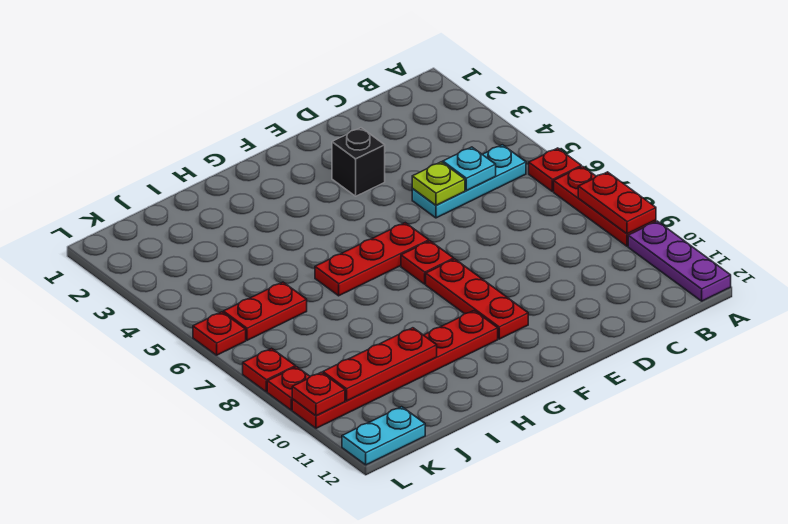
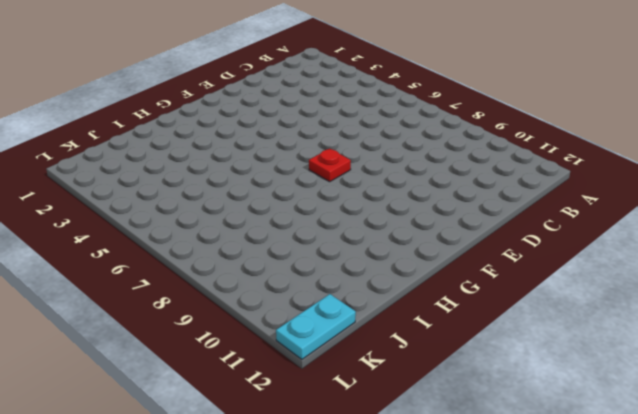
none -> red 1x1 plate [529,148,581,192]
none -> red 1x3 plate [554,166,656,246]
none -> purple 1x3 plate [628,221,731,301]

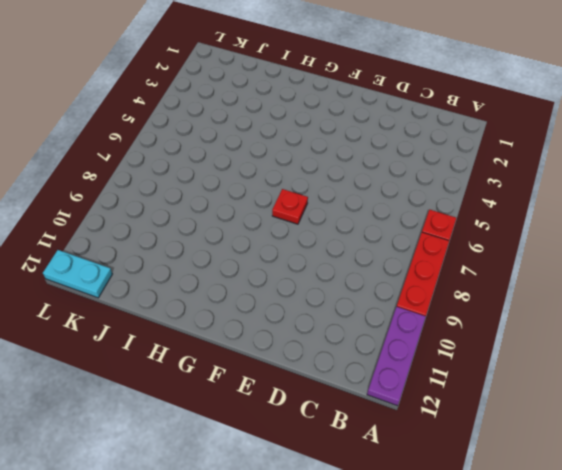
none -> cyan 1x3 plate [412,145,526,218]
none -> black 1x1 brick [332,128,385,196]
none -> red 1x3 plate [315,223,429,296]

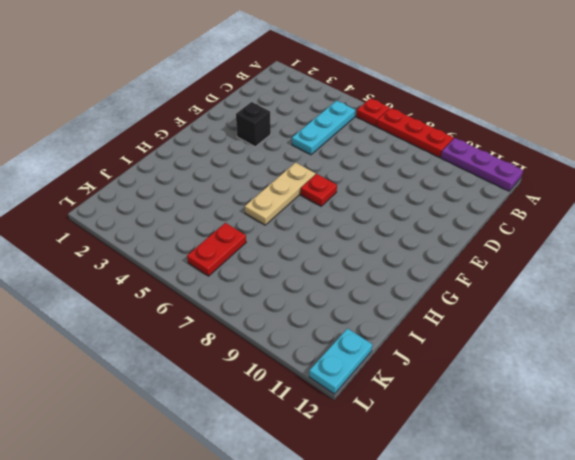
tan 1x3 plate [245,163,316,225] -> red 1x3 plate [315,223,429,296]
none -> red 1x3 plate [426,259,528,339]
none -> red 1x6 plate [292,311,498,428]
none -> red 1x1 plate [193,312,246,355]

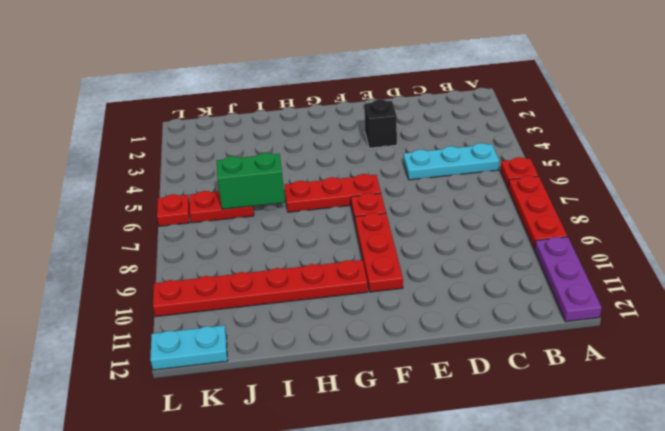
green 1x2 brick [217,153,285,209] -> none
none -> red 1x1 plate [243,348,295,392]
none -> red 1x1 plate [267,367,310,410]
none -> red 1x2 plate [578,172,656,234]

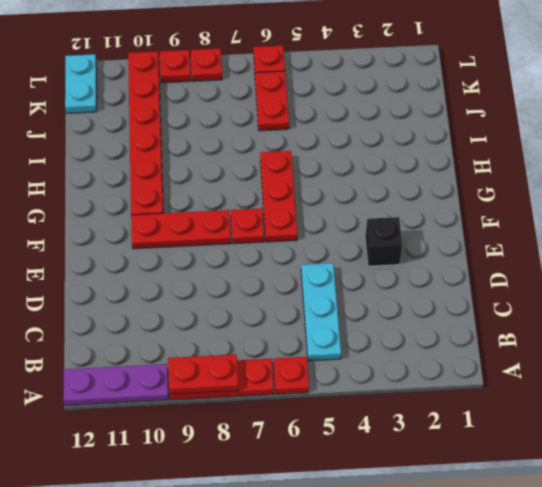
none -> cyan 1x1 plate [443,147,496,190]
none -> lime 1x1 plate [412,162,465,205]
none -> red 1x3 plate [323,328,437,401]

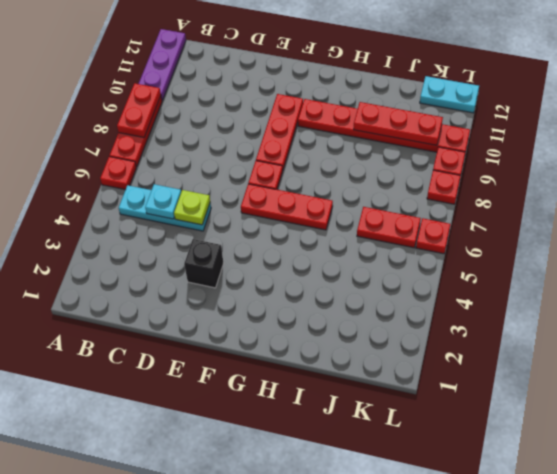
none -> red 1x1 plate [292,372,345,416]

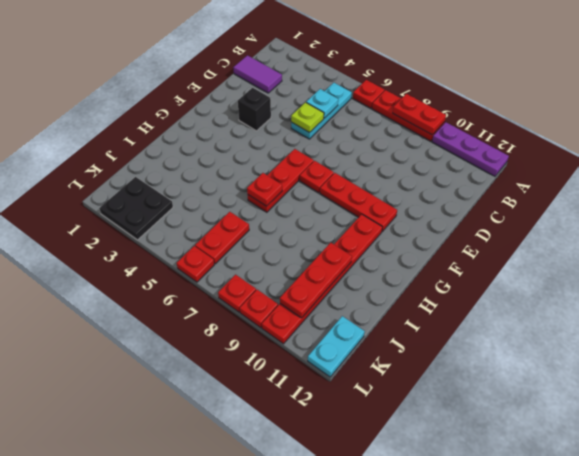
purple 1x2 tile [233,55,282,93] -> none
red 1x1 plate [247,173,282,206] -> red 1x1 plate moved to [292,372,345,416]
black 2x2 plate [99,177,173,240] -> none

